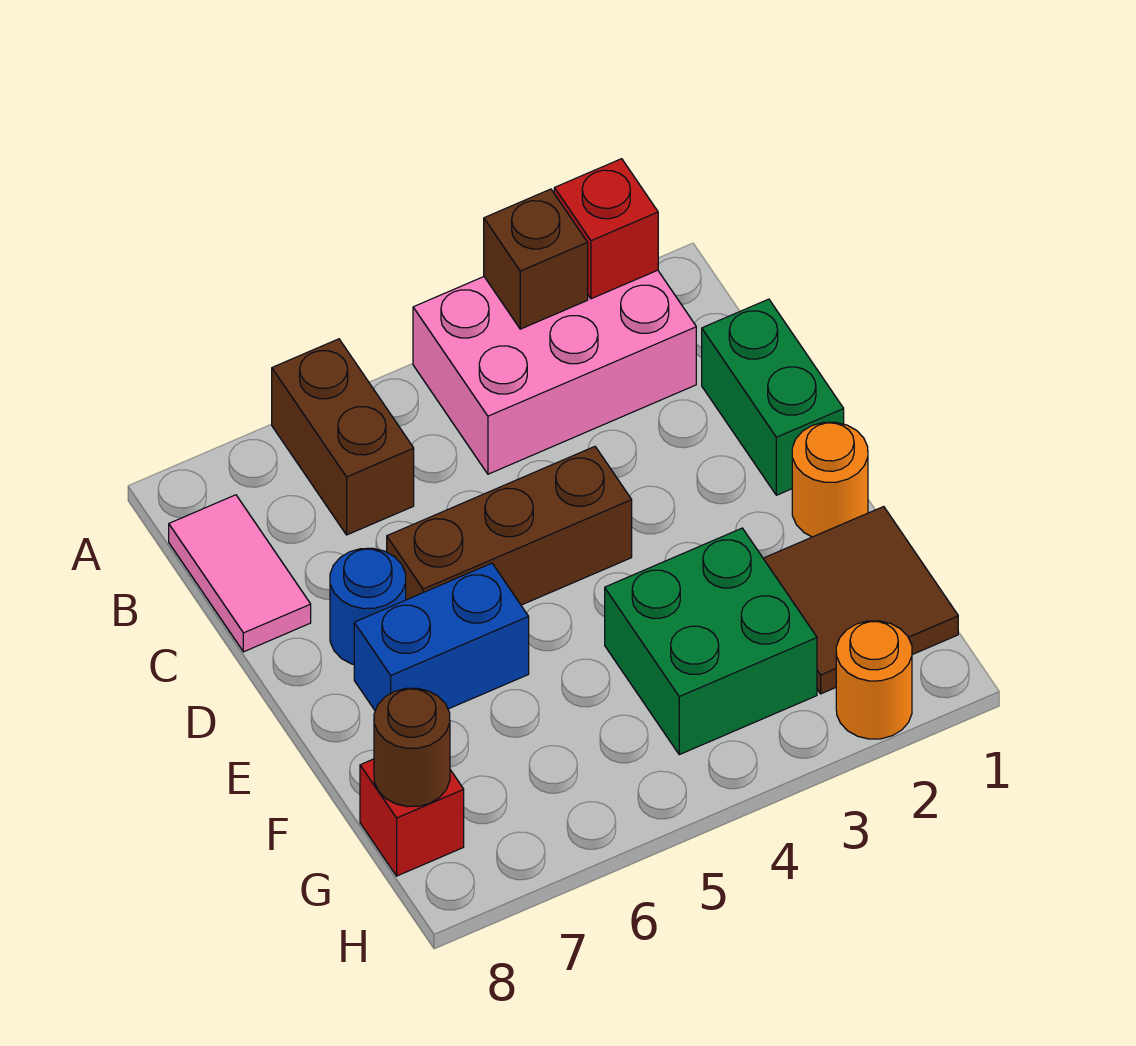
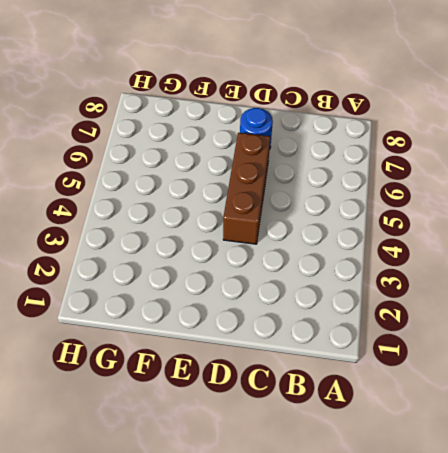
none -> pink 2x3 brick [413,270,696,474]
none -> brown 1x2 brick [272,339,414,535]
none -> pink 1x2 tile [169,495,311,652]

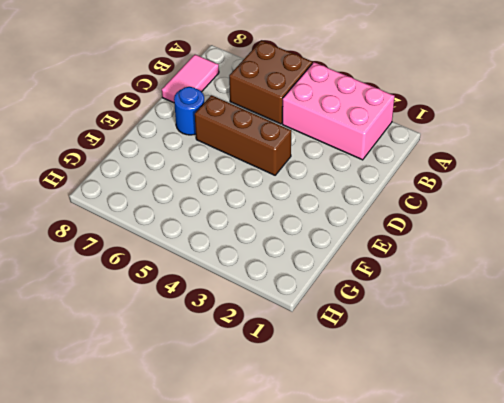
brown 2x2 brick [229,40,312,124] -> brown 1x2 brick [272,339,414,535]
none -> green 1x2 brick [702,299,844,495]
none -> orange 1x1 round brick [792,422,868,537]
none -> blue 1x2 brick [354,563,529,711]

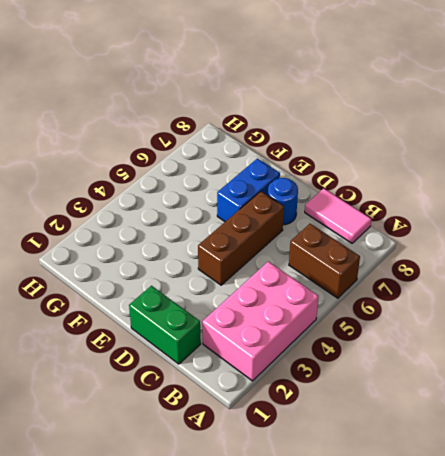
none -> orange 1x1 round brick [792,422,868,537]
none -> brown 2x2 tile [763,507,958,694]
none -> green 2x2 brick [605,528,817,755]

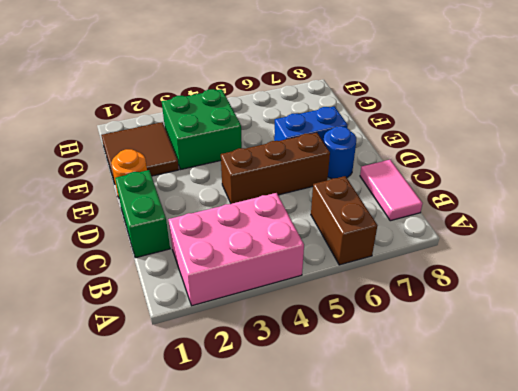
none -> red 1x1 brick [360,759,464,876]
none -> orange 1x1 round brick [836,621,912,739]
none -> red 1x1 brick [554,159,658,299]

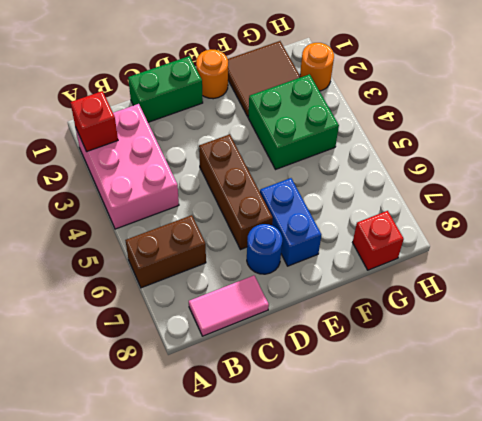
none -> brown 1x1 brick [484,189,588,329]
none -> brown 1x1 round brick [374,688,450,807]

